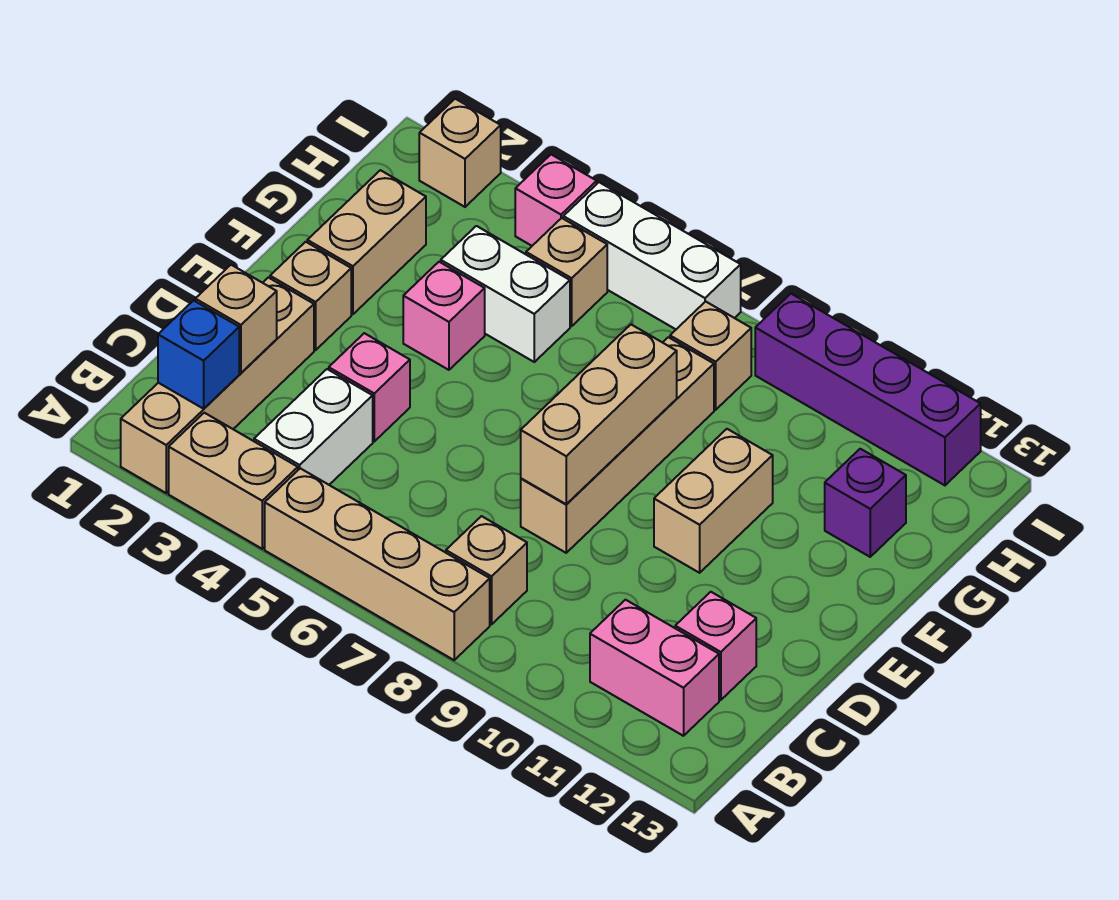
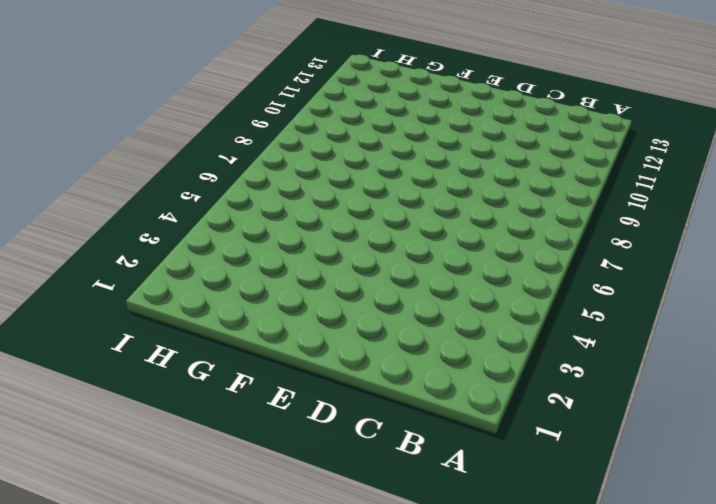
none -> tan 1x4 brick [121,278,314,493]
none -> tan 1x2 brick [169,413,298,549]
none -> tan 1x4 brick [265,468,490,660]

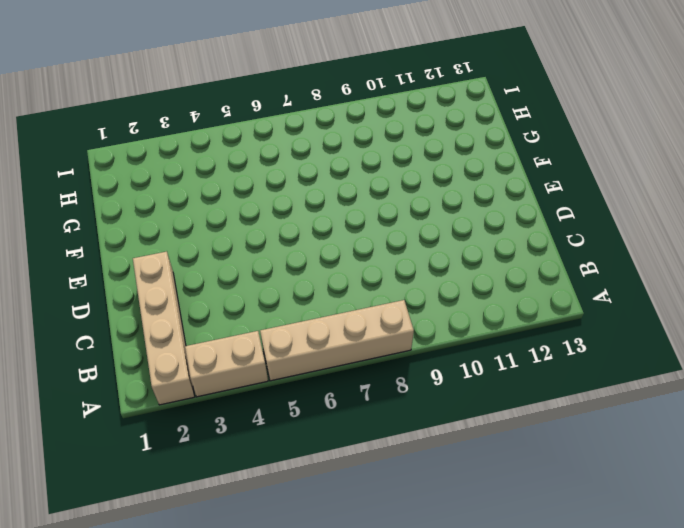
none -> white 1x2 brick [254,369,373,485]
none -> tan 1x1 brick [446,516,527,624]
none -> pink 1x2 brick [590,600,719,736]

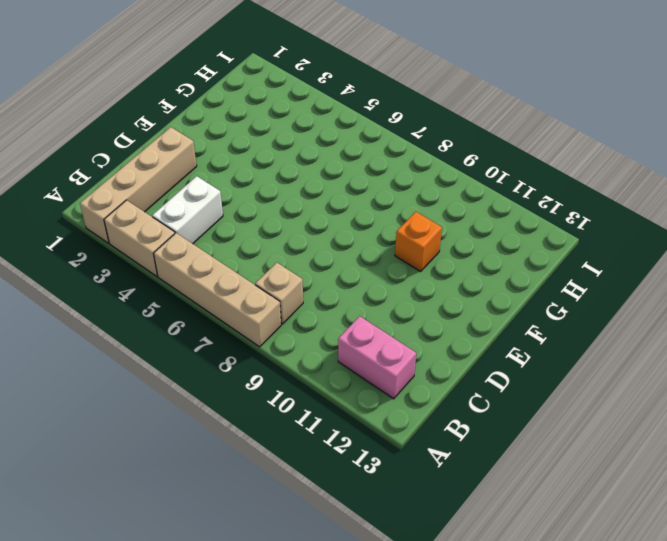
orange 1x1 brick [395,212,442,272] -> tan 1x2 brick [654,429,773,573]
none -> pink 1x1 brick [675,592,756,700]
none -> pink 1x1 brick [329,333,410,441]
none -> tan 1x4 brick [521,337,714,553]

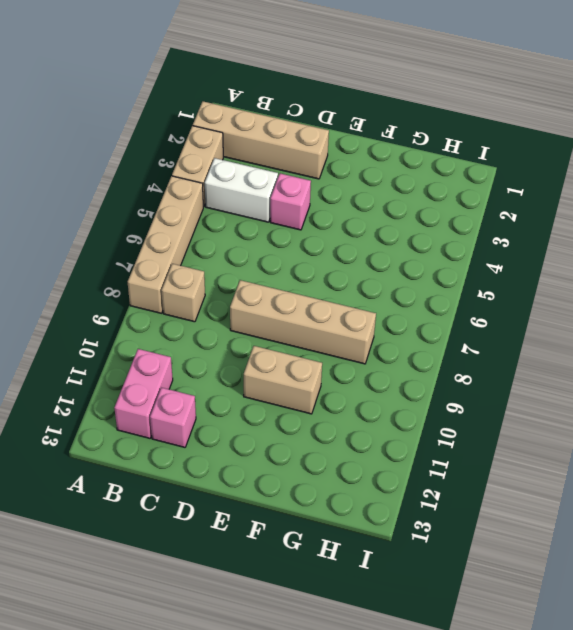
none -> tan 1x1 brick [270,242,351,350]
none -> tan 1x2 brick [307,170,426,314]
none -> pink 1x1 brick [403,262,485,370]

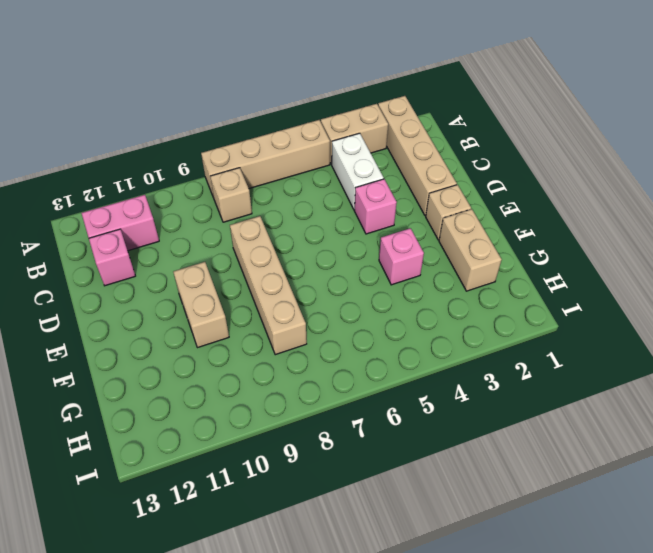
none -> white 1x2 brick [441,226,570,362]
none -> purple 1x1 brick [825,449,906,557]
none -> tan 1x1 brick [526,218,607,326]

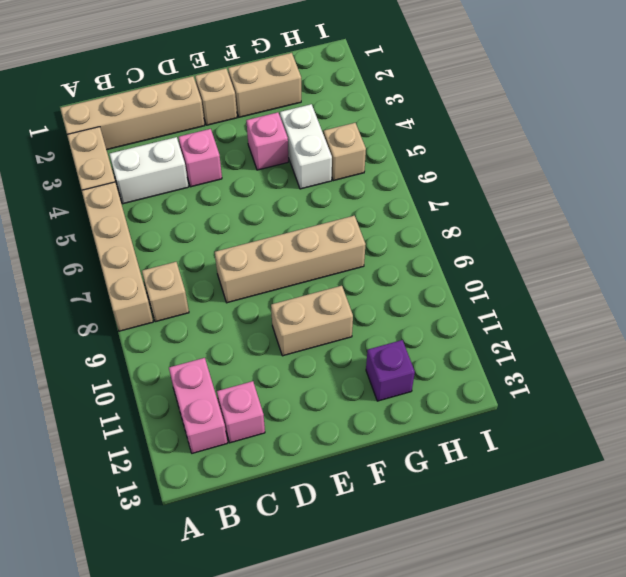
none -> tan 1x1 brick [670,301,751,410]
none -> tan 1x1 brick [419,99,501,207]
none -> pink 1x1 brick [515,154,597,246]

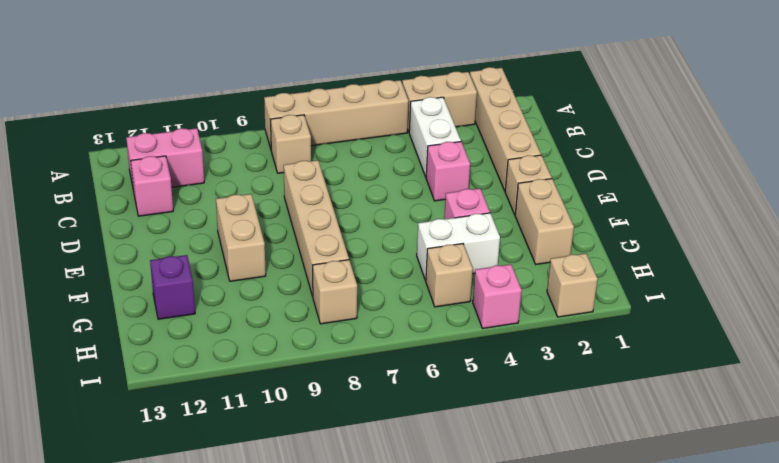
none -> white 1x3 brick [563,182,741,329]
none -> purple 1x4 brick [755,294,981,485]
none -> blue 1x1 brick [158,300,239,409]

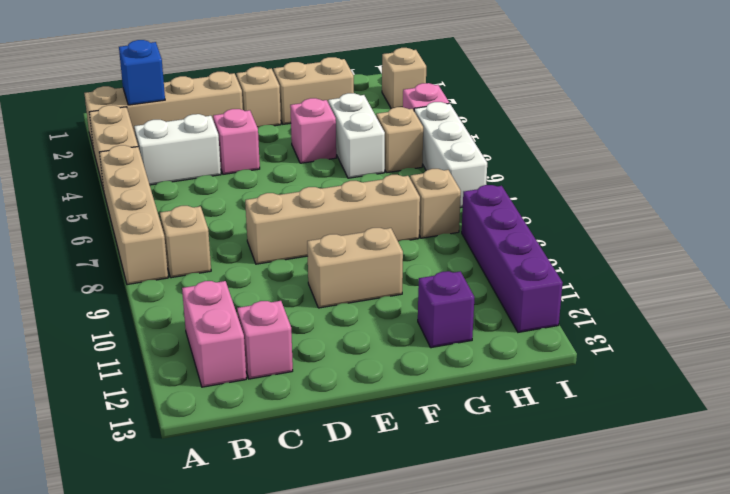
none -> tan 1x1 brick [195,265,277,373]
none -> tan 1x3 brick [521,325,677,504]

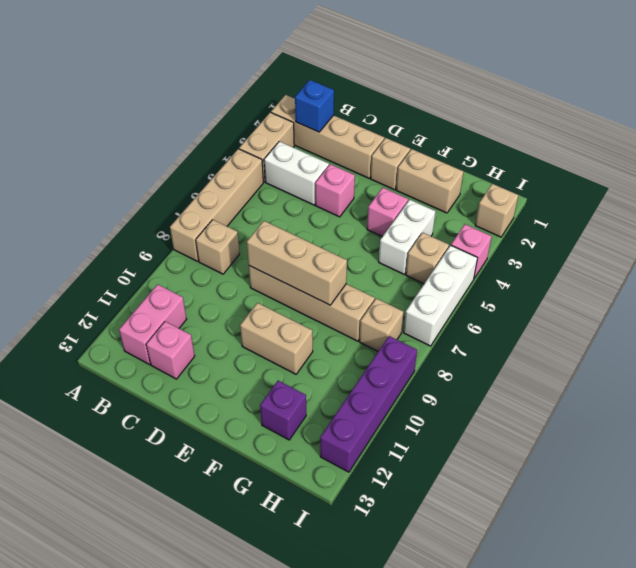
none -> tan 1x1 brick [195,265,277,373]

